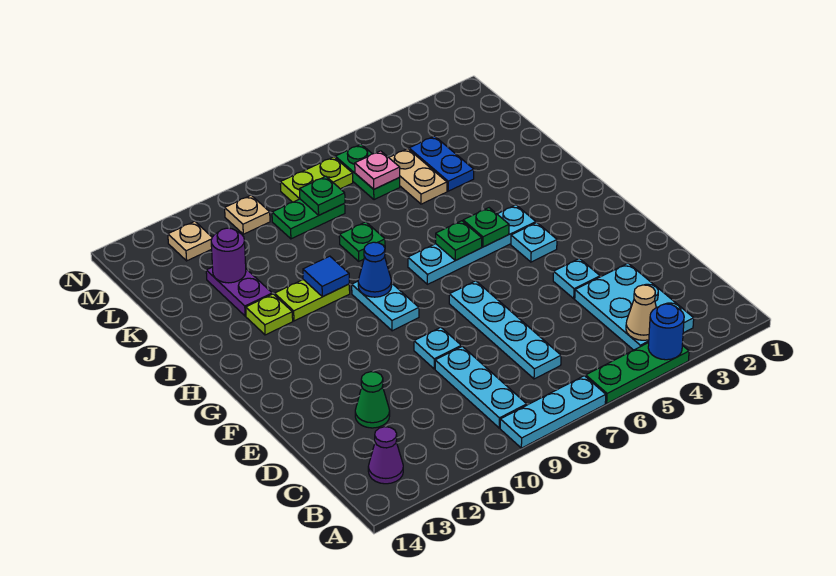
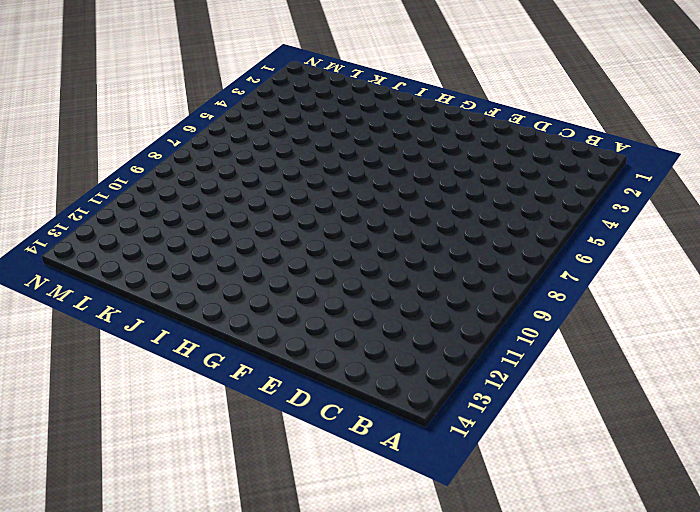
none -> green 1x3 plate [586,343,689,403]
none -> cyan 1x3 plate [500,376,606,448]
none -> cyan 2x3 plate [575,263,694,350]
none -> cyan 1x3 plate [435,346,527,428]

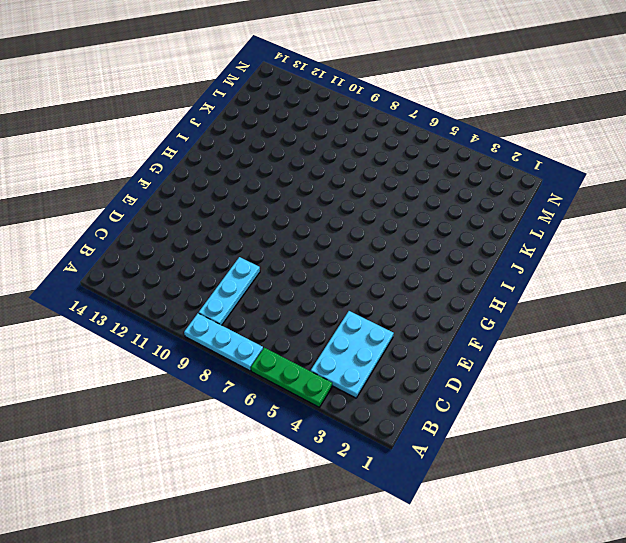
none -> purple 1x1 cone [368,427,403,484]
none -> cyan 1x4 plate [449,281,561,379]
none -> green 1x1 cone [355,372,390,428]
none -> cyan 1x1 plate [553,258,600,299]

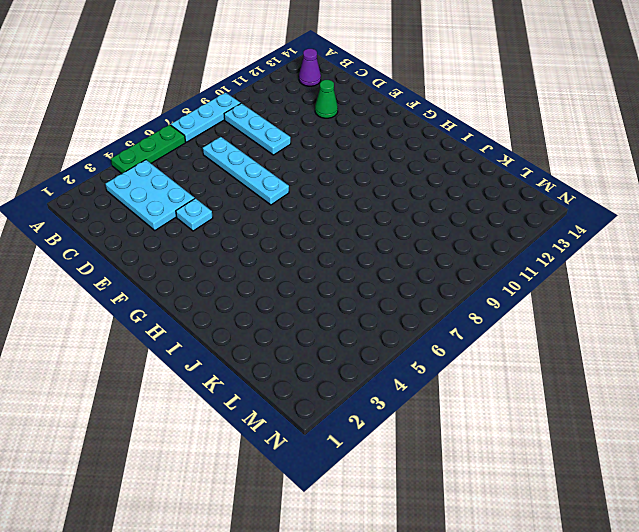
none -> cyan 1x1 plate [414,327,461,369]
none -> cyan 1x1 plate [511,222,557,262]
none -> cyan 1x2 plate [352,281,419,331]
none -> cyan 1x4 plate [408,205,536,284]

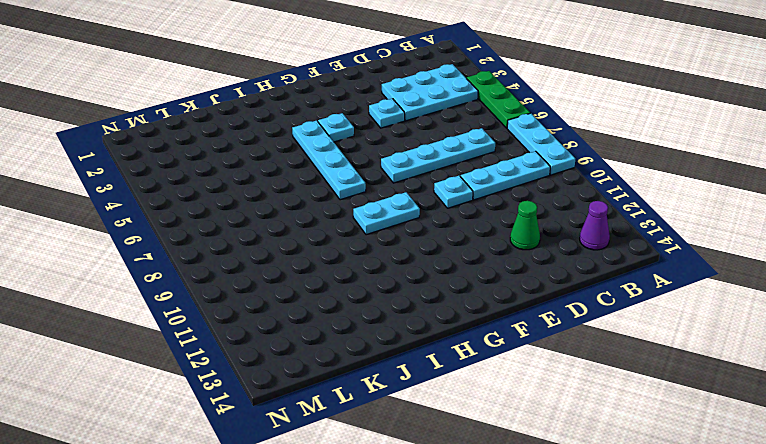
none -> lime 1x2 plate [275,280,350,321]
none -> lime 1x1 plate [246,294,293,335]
none -> green 1x1 plate [339,222,385,261]
none -> purple 1x2 plate [206,267,272,316]

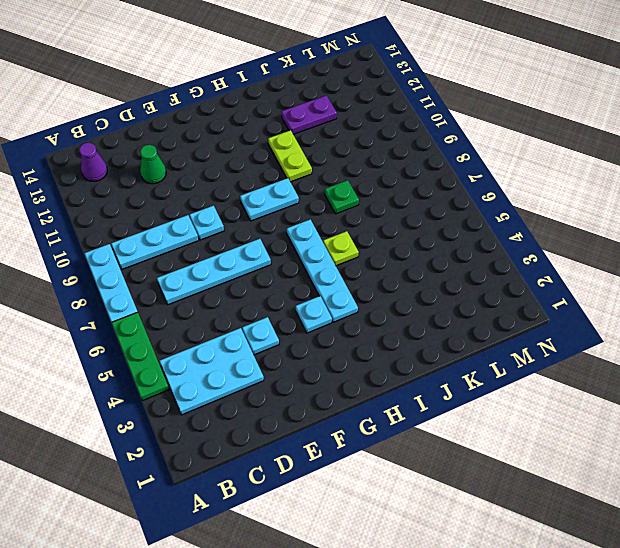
lime 1x1 plate [323,231,359,266] -> lime 1x1 plate moved to [246,294,293,335]
none -> blue 1x2 plate [409,136,474,191]
none -> tan 1x2 plate [389,149,447,204]
none -> green 1x2 plate [335,144,400,200]
none -> green 1x2 plate [272,199,345,239]

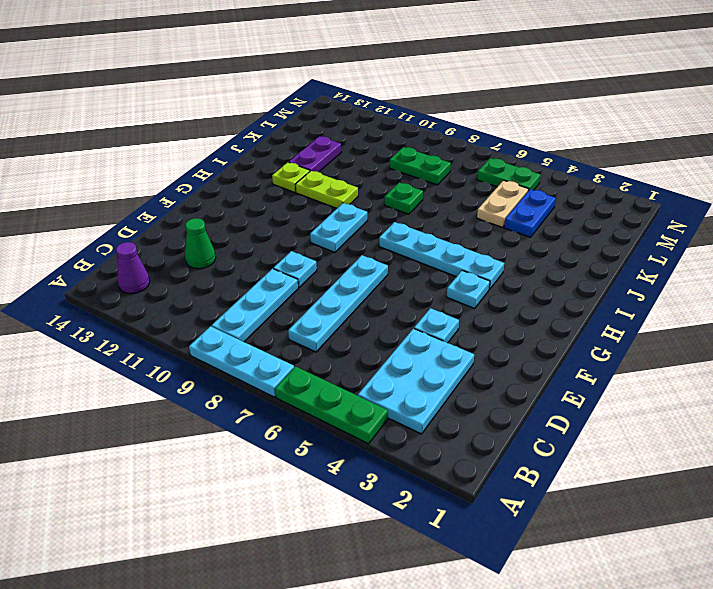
green 1x2 plate [477,158,541,190] -> green 1x2 plate turned to [335,144,400,200]
none -> lime 1x2 plate [280,157,353,202]
none -> tan 1x1 plate [225,195,270,234]
none -> tan 1x1 plate [168,221,212,261]
none -> blue 1x1 round brick [648,304,684,360]

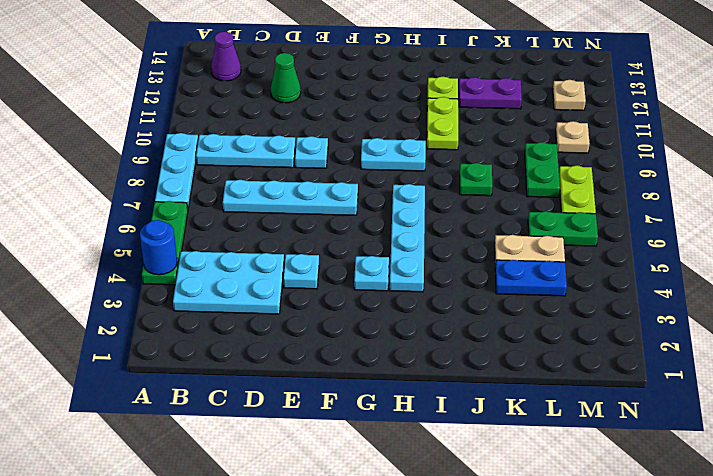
none -> tan 1x1 cone [626,285,656,340]
none -> green 1x1 plate [463,208,509,247]
none -> green 1x1 plate [436,221,482,261]
none -> blue 1x1 cone [358,242,392,297]

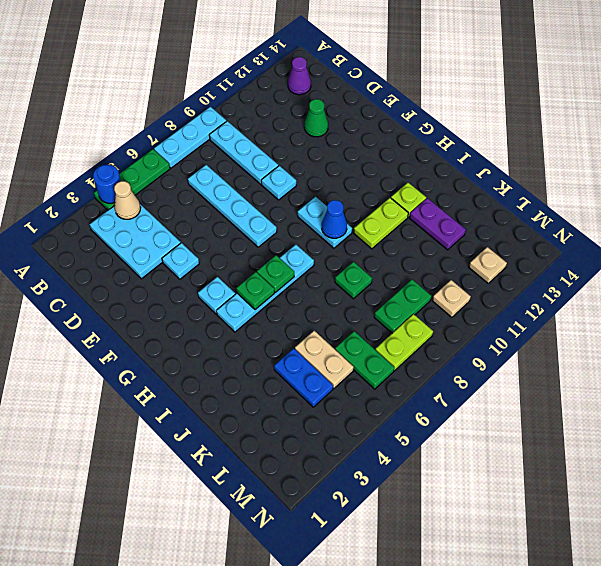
none -> blue 1x1 tile [303,256,349,297]
none -> purple 1x1 round brick [211,228,246,283]
none -> pink 1x1 plate [355,151,400,189]
none -> green 1x1 plate [300,176,345,215]

